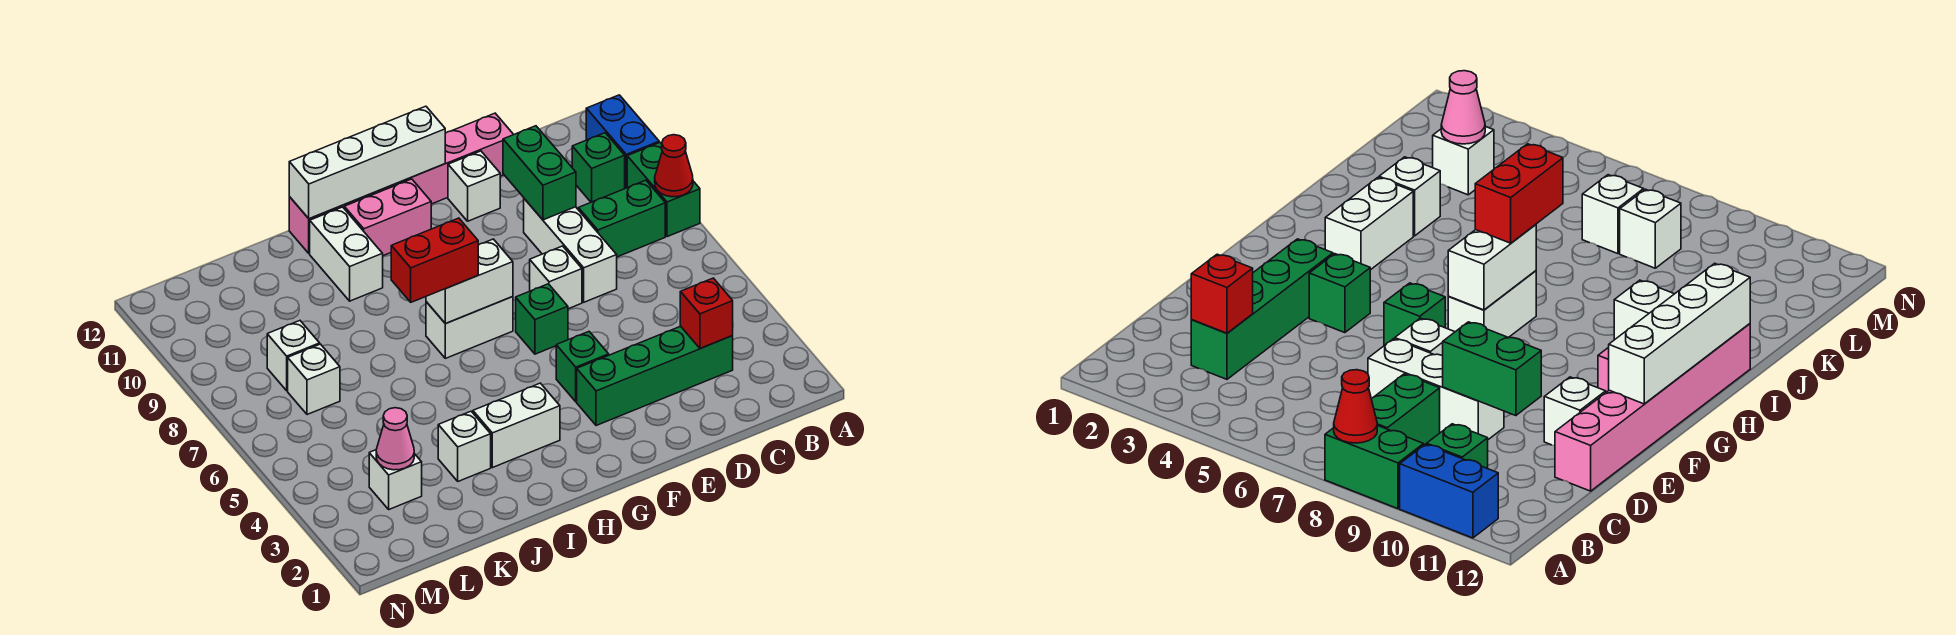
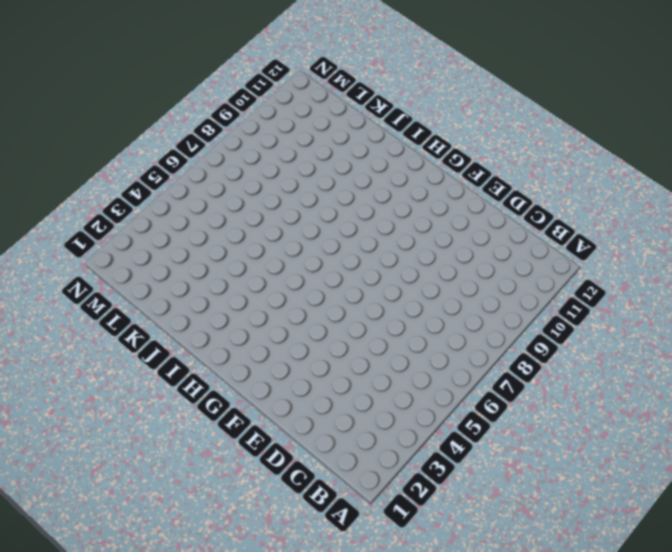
none -> green 1x2 brick [627,143,700,237]
none -> blue 1x2 brick [586,95,659,188]
none -> green 1x2 brick [578,180,665,257]

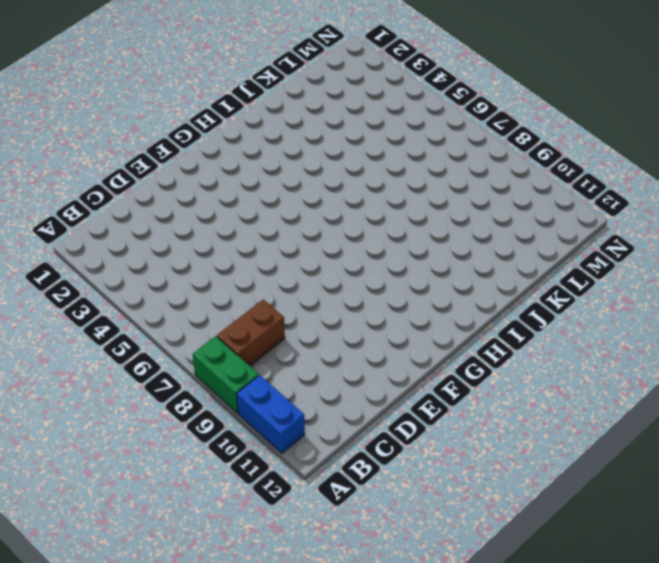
brown 1x2 brick [217,299,285,366] -> green 1x2 brick [578,180,665,257]
none -> green 1x1 brick [572,133,625,202]
none -> green 1x4 brick [577,326,733,426]
none -> white 1x3 brick [524,199,617,302]

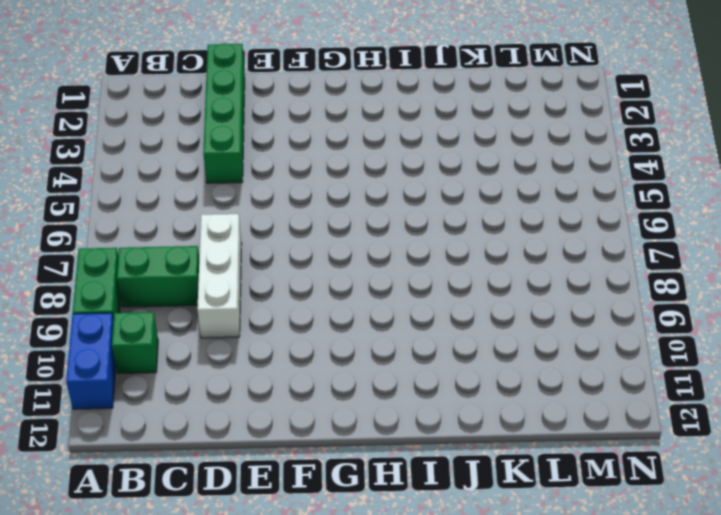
green 1x4 brick [203,43,245,183] -> green 1x4 brick turned to [577,326,733,426]
none -> pink 1x6 brick [289,113,514,254]
none -> white 1x1 brick [530,246,582,309]
none -> white 1x1 brick [448,151,500,221]

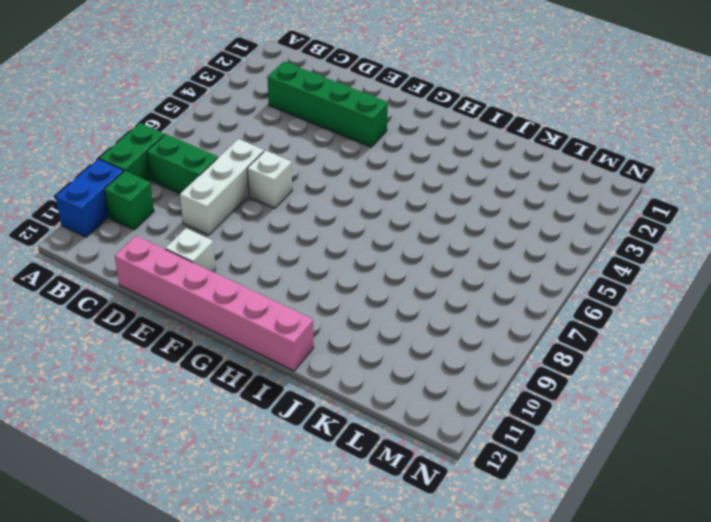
none -> green 1x1 brick [556,332,609,402]
none -> green 1x1 brick [516,284,568,354]
none -> white 1x2 brick [426,297,513,358]

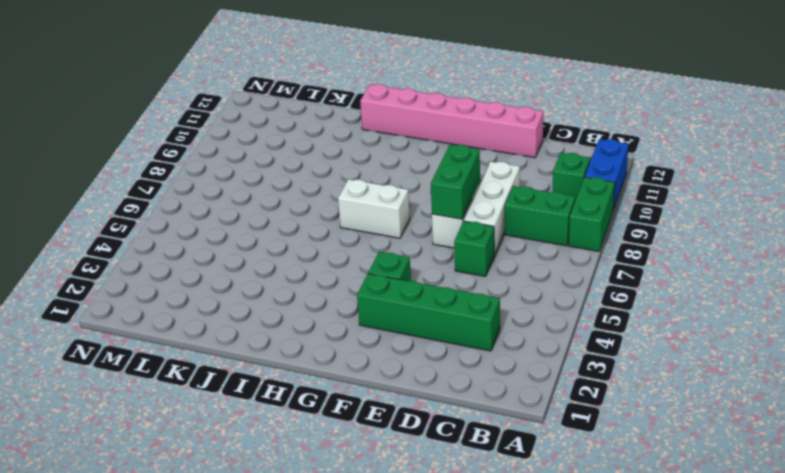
green 1x1 brick [454,221,494,277] -> green 1x1 brick moved to [516,284,568,354]
green 1x2 brick [431,145,480,219] -> green 1x2 brick moved to [503,126,576,220]
none -> white 1x1 brick [448,151,500,221]
none -> pink 1x2 brick [344,179,431,256]
none -> white 1x2 brick [473,383,560,468]

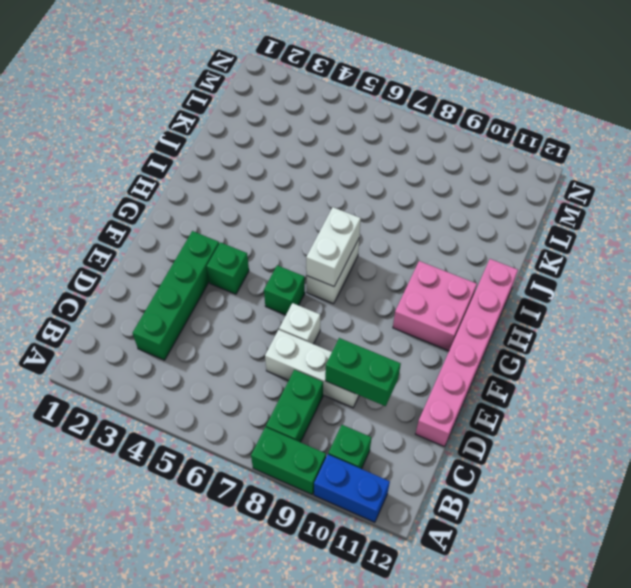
pink 2x2 brick [393,261,477,351] -> pink 1x2 brick [344,179,431,256]
none -> white 1x1 brick [448,151,500,221]
none -> white 1x2 brick [473,383,560,468]
none -> white 1x2 brick [310,207,383,301]

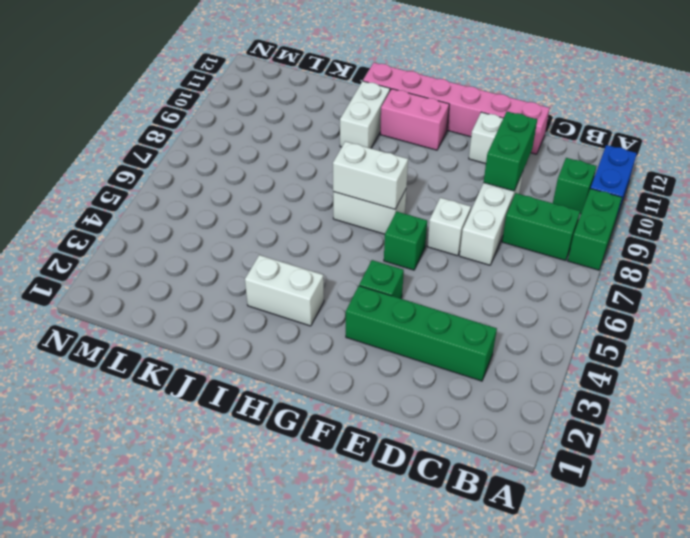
none -> white 1x1 brick [438,411,491,481]
none -> white 1x1 brick [369,450,422,509]
none -> white 1x1 brick [288,344,340,415]

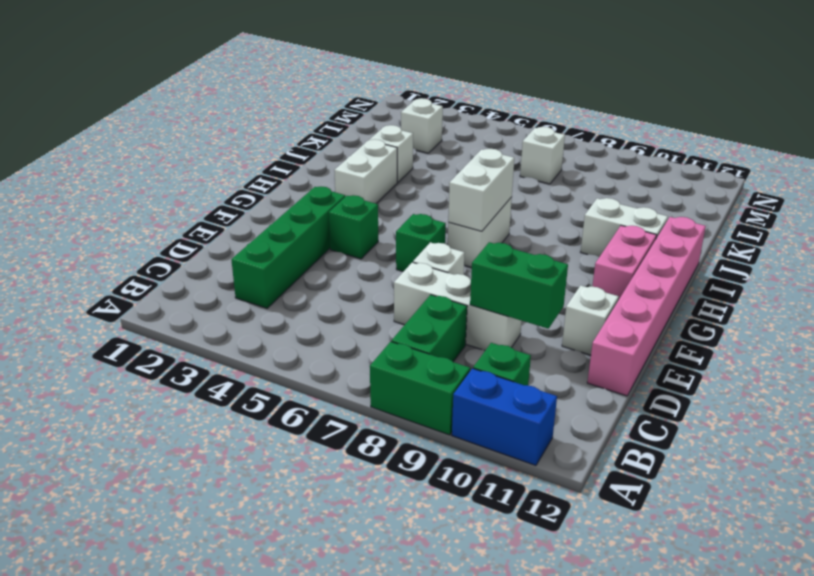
none -> white 1x1 brick [267,321,320,391]
none -> red 1x1 cone [655,135,693,197]
none -> red 1x1 brick [680,278,733,349]

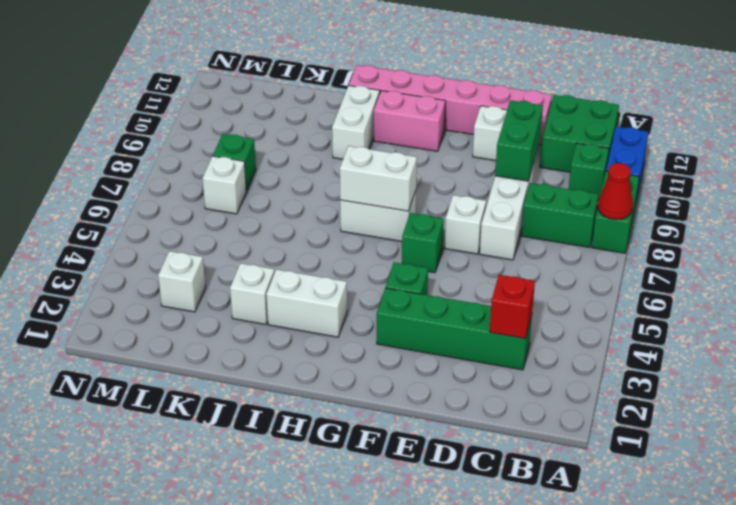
green 2x2 brick [540,95,619,172] -> none
green 1x1 brick [213,134,256,191] -> white 1x1 brick [267,321,320,391]
none -> white 1x4 brick [289,106,445,219]
none -> pink 1x1 cone [376,408,414,470]
none -> red 1x2 brick [391,218,478,302]

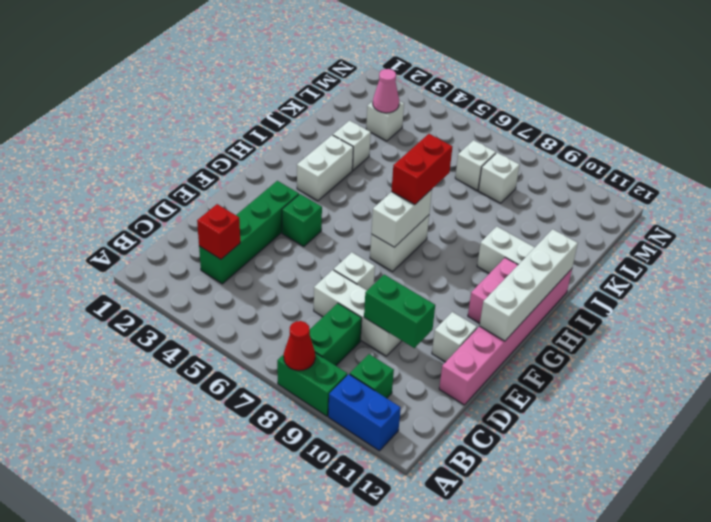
none -> green 1x1 brick [516,284,568,354]

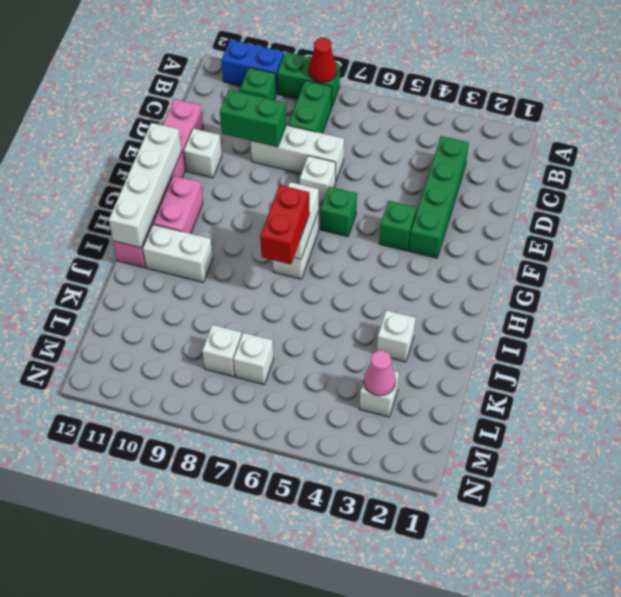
none -> white 1x2 brick [473,383,560,468]
none -> red 1x1 brick [680,278,733,349]

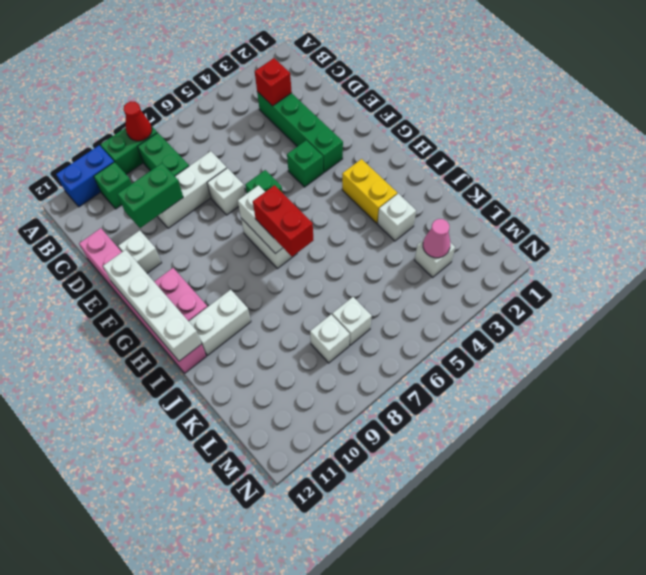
yellow 1x2 brick [342,159,397,223] -> white 1x2 brick [473,383,560,468]

